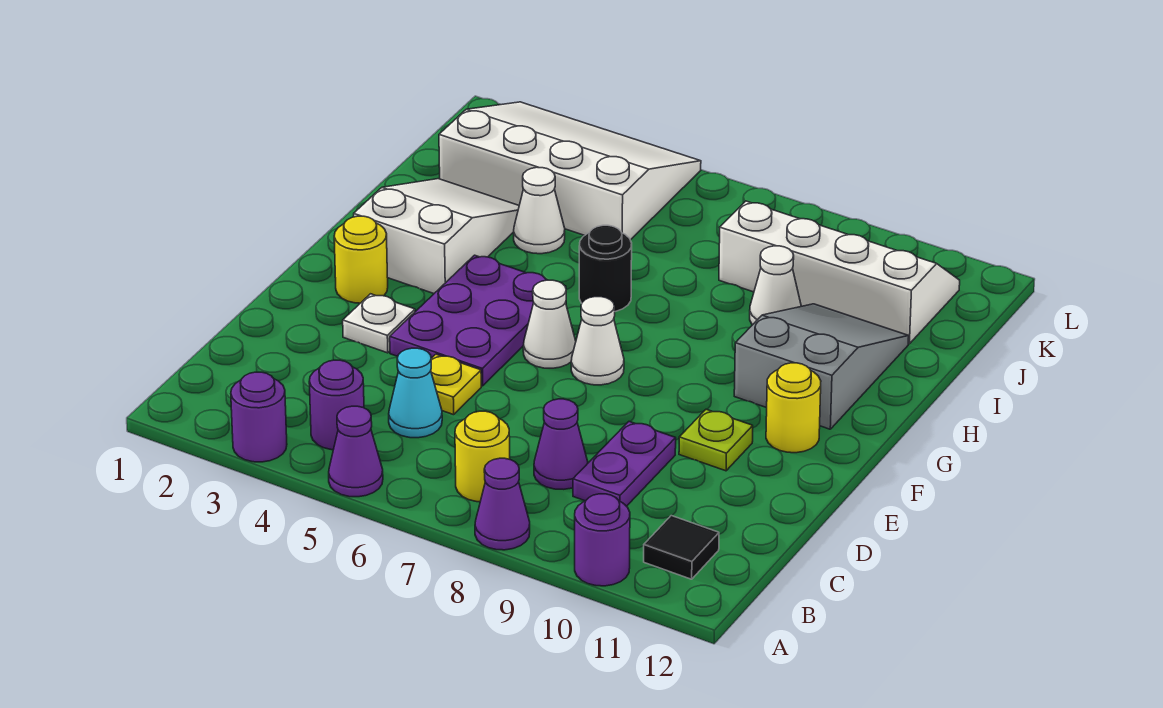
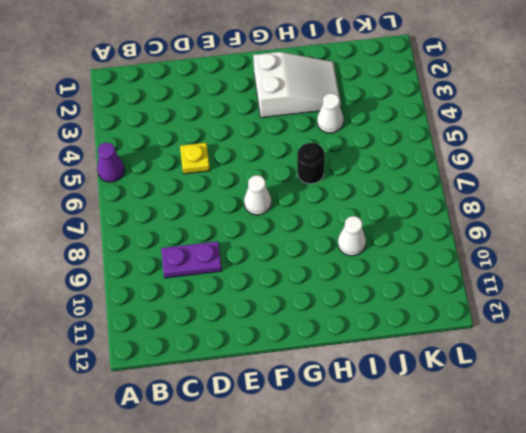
none -> purple 1x1 round brick [231,372,287,462]
none -> purple 1x1 cone [475,458,530,550]
none -> purple 1x1 round brick [575,494,630,586]

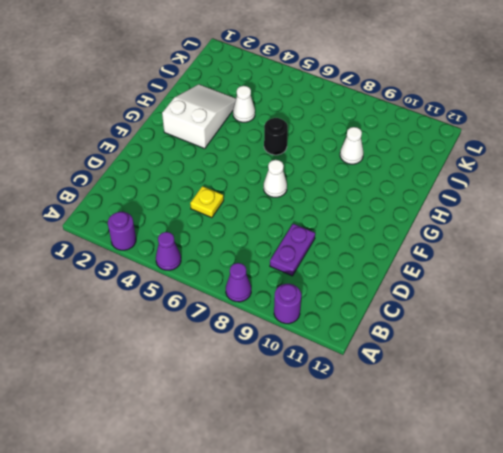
none -> purple 1x1 round brick [309,360,364,450]
none -> yellow 1x1 round brick [455,411,510,502]
none -> black 1x1 tile [644,516,719,579]

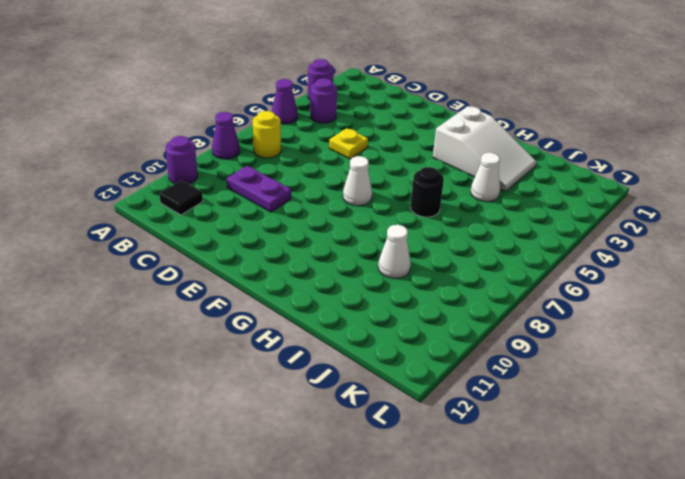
none -> cyan 1x1 cone [389,348,442,438]
none -> purple 1x1 cone [534,399,588,489]
none -> white 1x1 plate [343,294,415,353]

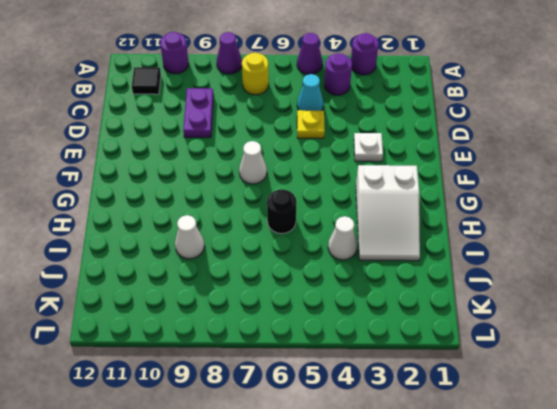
none -> purple 1x1 cone [534,399,588,489]
none -> purple 2x3 plate [390,255,566,386]
none -> lime 1x1 plate [679,409,753,471]

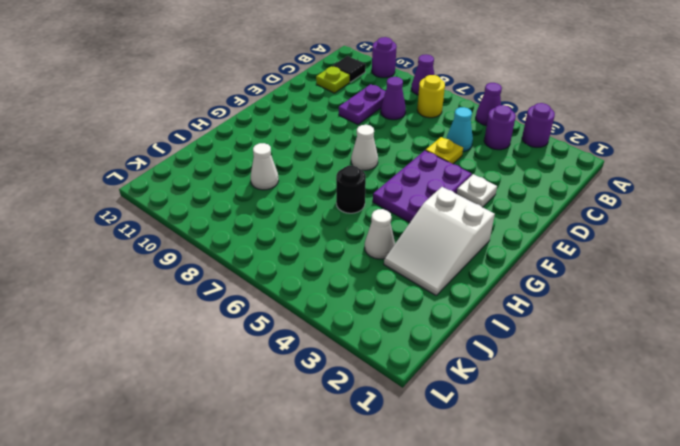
lime 1x1 plate [316,66,350,93] -> lime 1x1 plate moved to [679,409,753,471]
none -> yellow 1x1 round brick [334,216,388,303]
none -> white 1x1 cone [523,280,576,368]
none -> yellow 1x1 round brick [766,363,821,453]

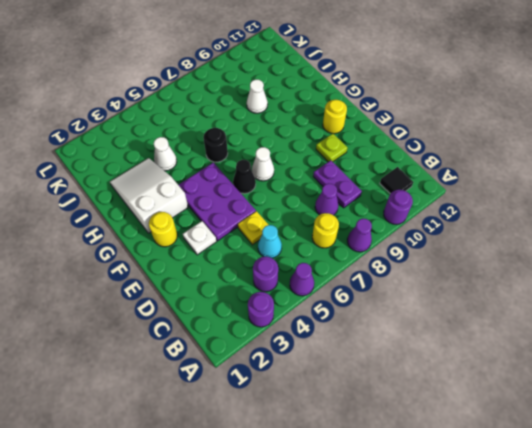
black 1x1 cone [233,160,256,194] -> white 1x1 cone [523,280,576,368]
none -> grey 2x3 slope [734,304,909,429]
none -> white 3x4 slope [439,102,701,240]
none -> white 2x4 slope [719,201,960,344]

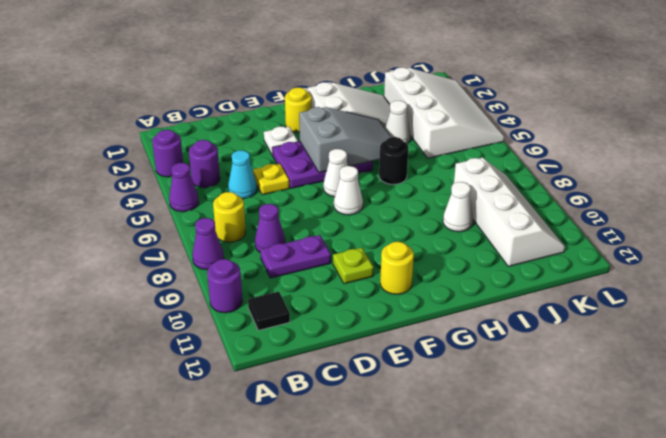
grey 2x3 slope [299,107,391,173] -> grey 2x3 slope moved to [734,304,909,429]

